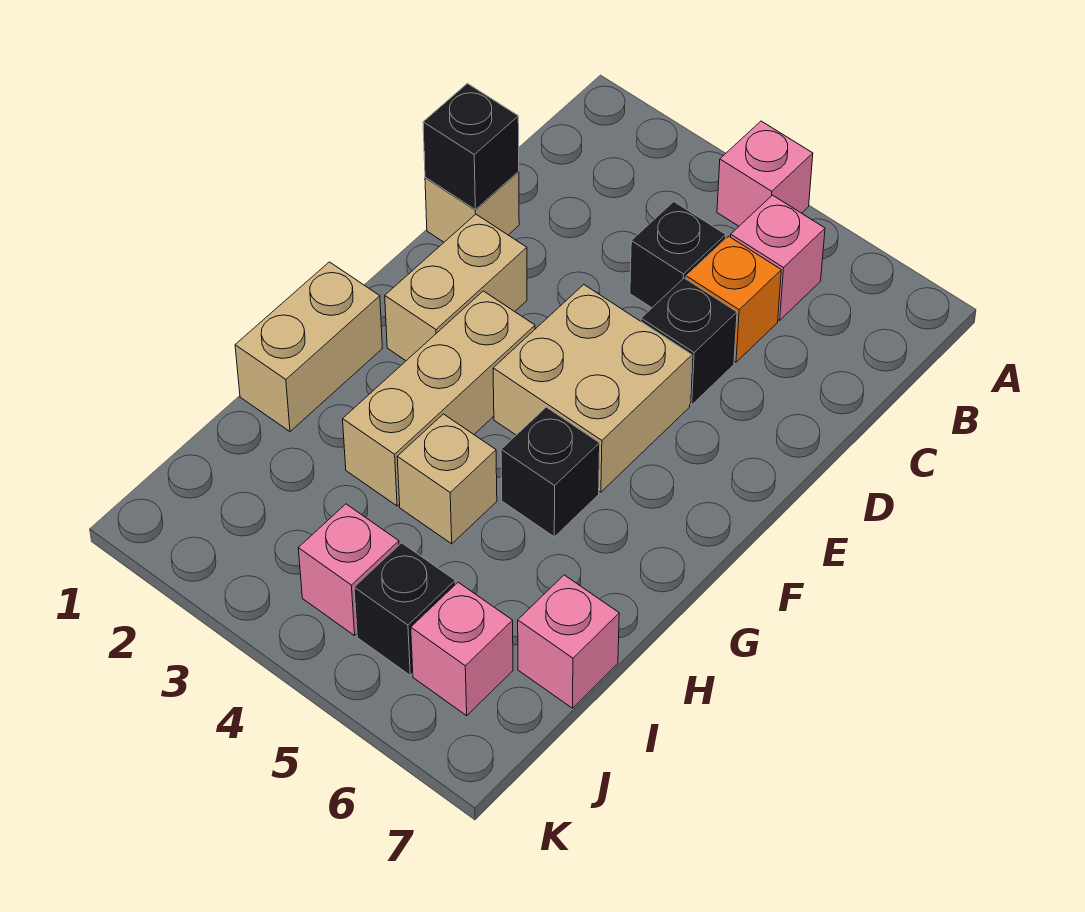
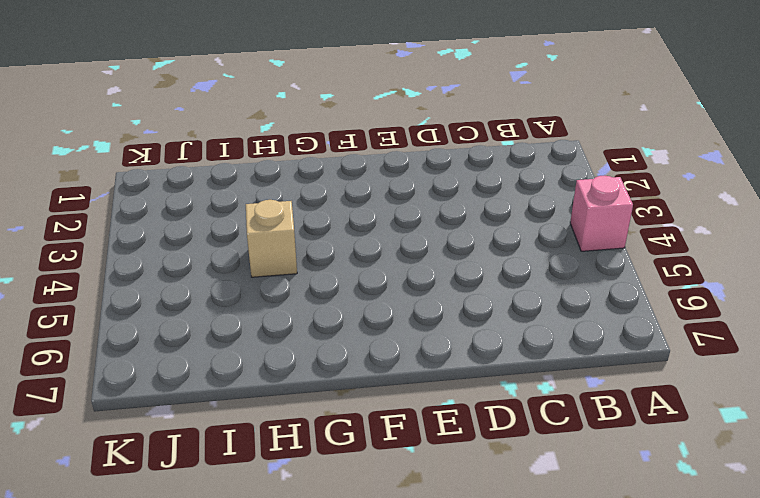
none -> pink 1x1 brick [731,195,825,320]
none -> black 1x1 brick [630,202,726,308]
none -> orange 1x1 brick [686,236,781,362]

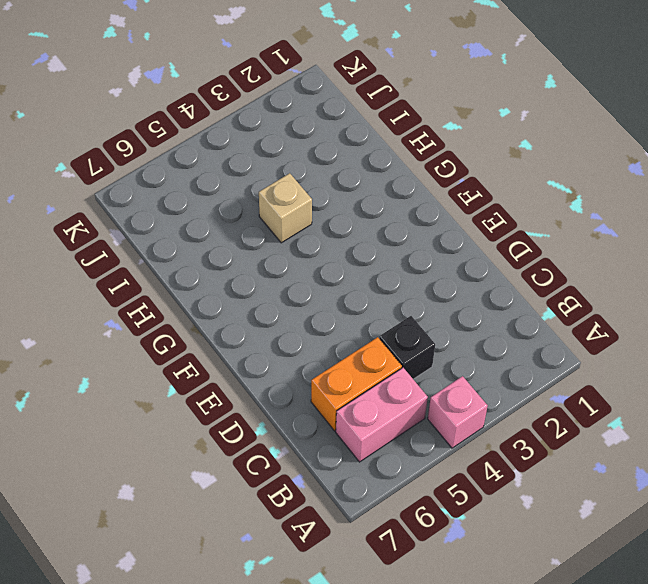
pink 1x2 brick [336,368,428,462] -> pink 1x1 brick [731,195,825,320]
orange 1x2 brick [311,337,402,431] -> orange 1x1 brick [686,236,781,362]
none -> tan 1x1 brick [425,171,519,242]
none -> black 1x1 brick [641,278,737,405]
none -> tan 1x2 brick [385,214,527,361]

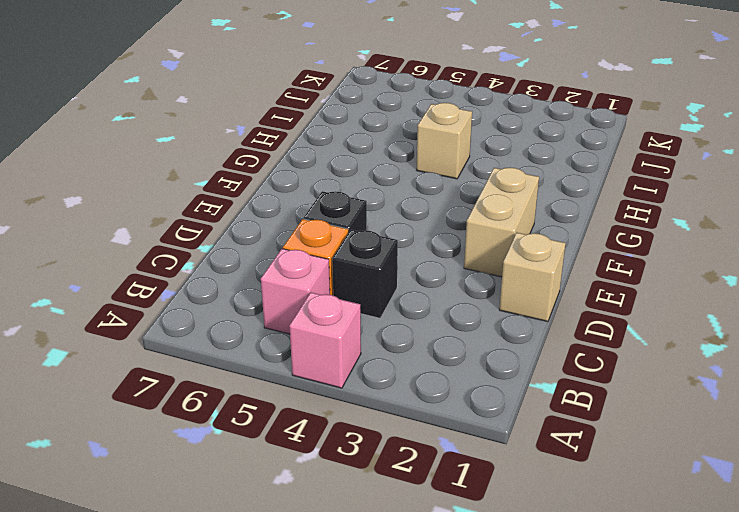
none -> tan 2x2 brick [493,285,692,492]
none -> tan 1x3 brick [343,291,535,506]
none -> tan 1x2 brick [235,262,382,431]

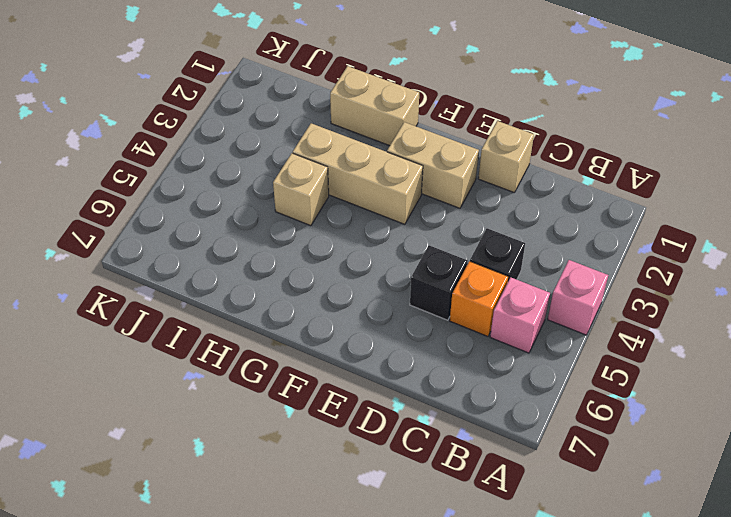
none -> tan 2x2 brick [493,285,692,492]
none -> black 1x1 brick [501,407,600,537]
none -> pink 1x1 brick [518,575,619,708]

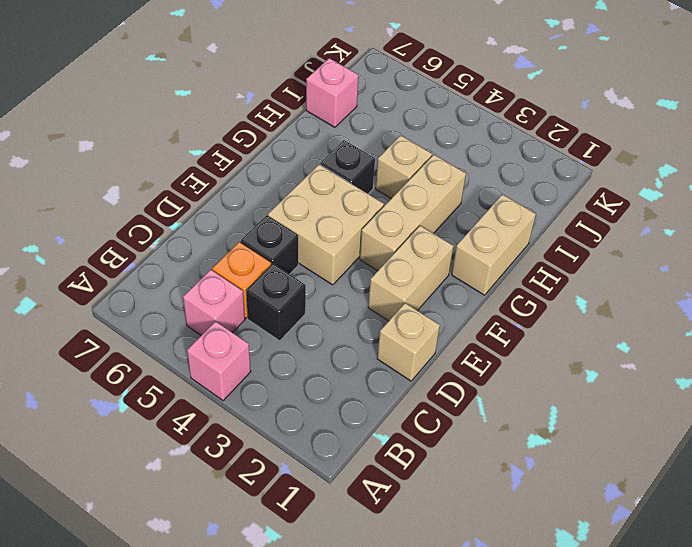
none -> pink 1x1 brick [298,504,399,636]
none -> black 1x1 brick [354,543,455,675]
none -> pink 1x1 brick [411,582,513,716]

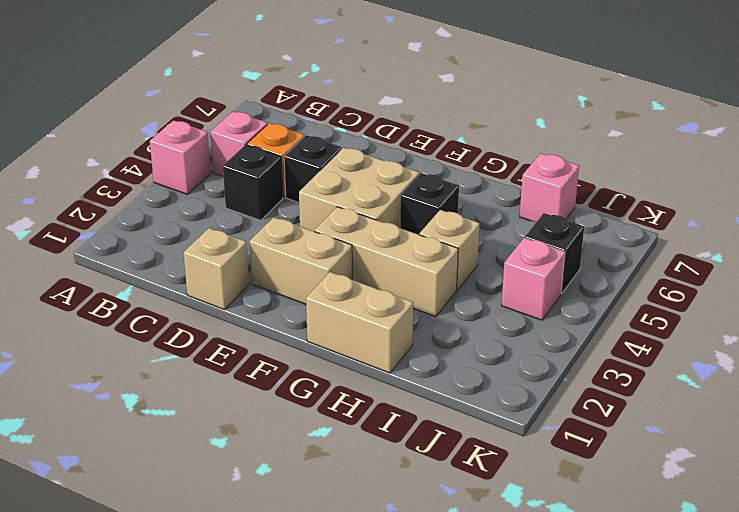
none -> pink 1x1 brick [411,582,513,716]
none -> black 1x1 brick [423,84,519,210]

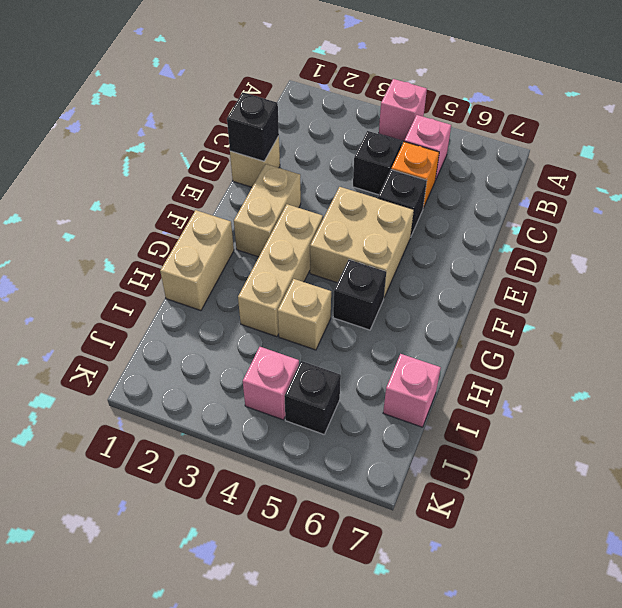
none -> pink 1x1 brick [411,582,513,716]

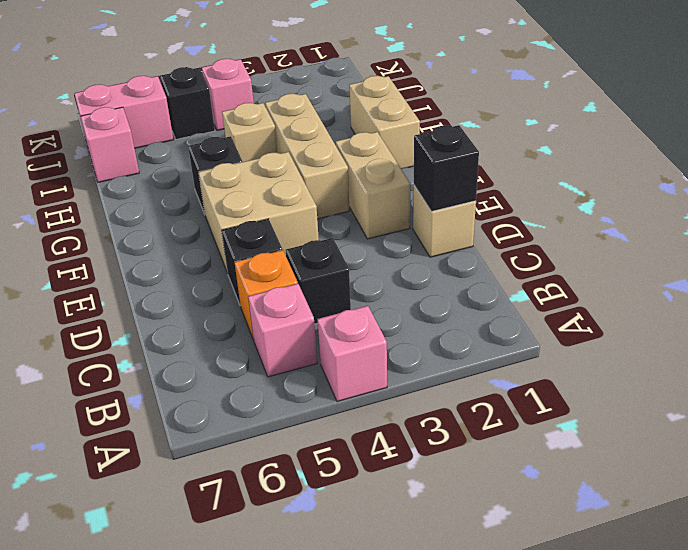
pink 1x2 brick [74,76,173,150] -> pink 1x1 brick [411,582,513,716]

